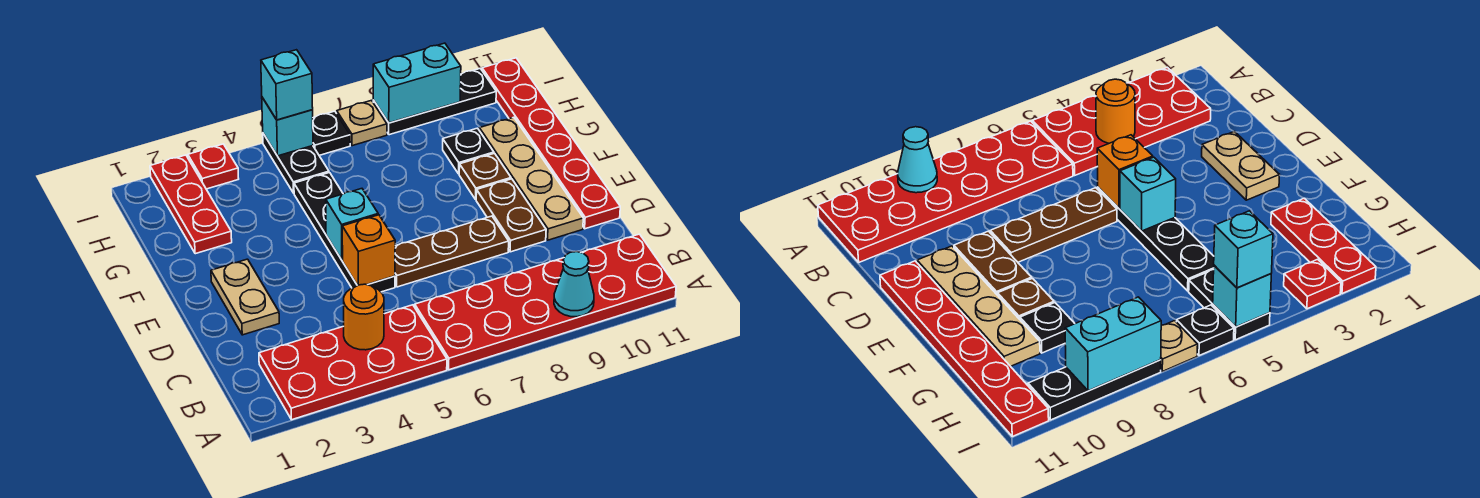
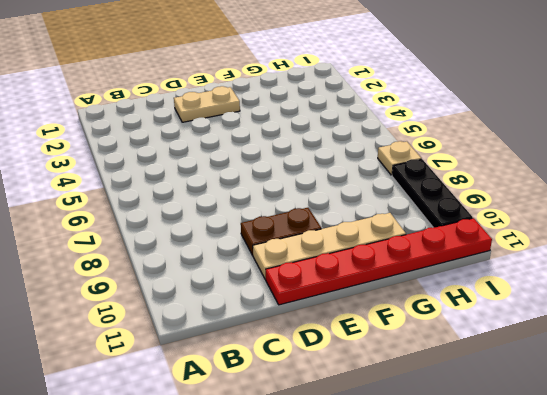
none -> red 2x4 plate [259,305,447,420]
none -> red 2x6 plate [415,234,676,370]
none -> black 1x4 plate [294,173,395,292]

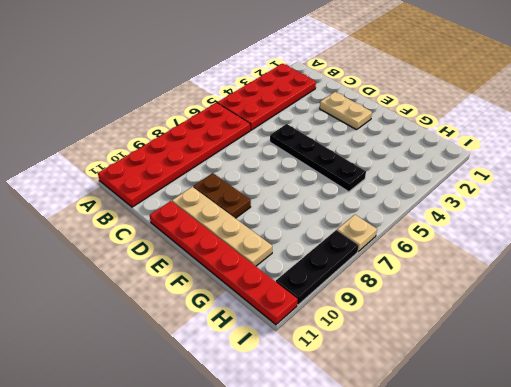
none -> brown 1x3 plate [395,216,509,287]
none -> brown 1x1 plate [459,153,511,199]
none -> red 1x3 plate [150,155,232,254]

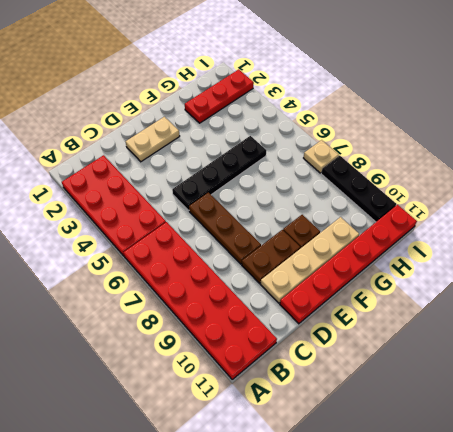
none -> black 1x1 plate [443,128,494,174]
none -> black 1x2 plate [263,134,329,193]
none -> red 1x1 plate [188,144,239,189]

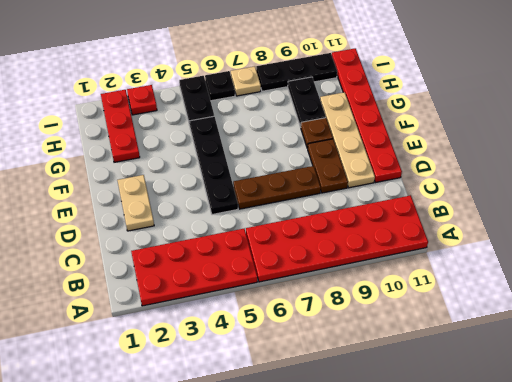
black 1x2 plate [288,77,326,127] -> black 1x1 plate [443,128,494,174]
none -> cyan 1x1 cone [554,252,594,317]
none -> orange 1x1 round brick [344,284,384,350]
none -> orange 1x1 brick [342,215,395,286]

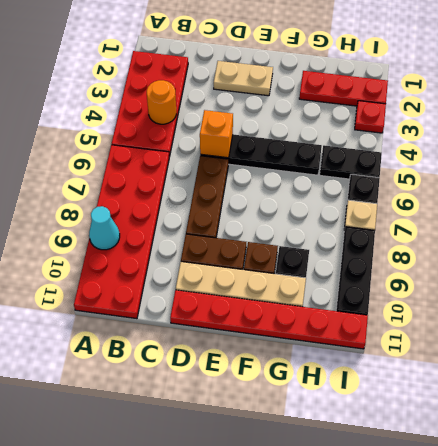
none -> cyan 1x1 brick [326,189,378,260]
none -> cyan 1x1 brick [262,98,313,156]
none -> cyan 1x2 brick [373,43,461,123]

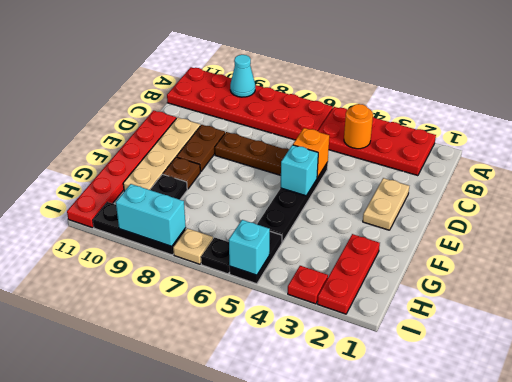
none -> cyan 1x1 brick [261,50,313,120]

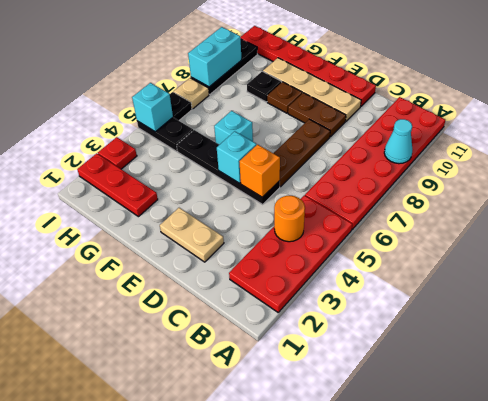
cyan 1x1 brick [214,111,253,145] -> cyan 1x1 brick moved to [261,50,313,120]

